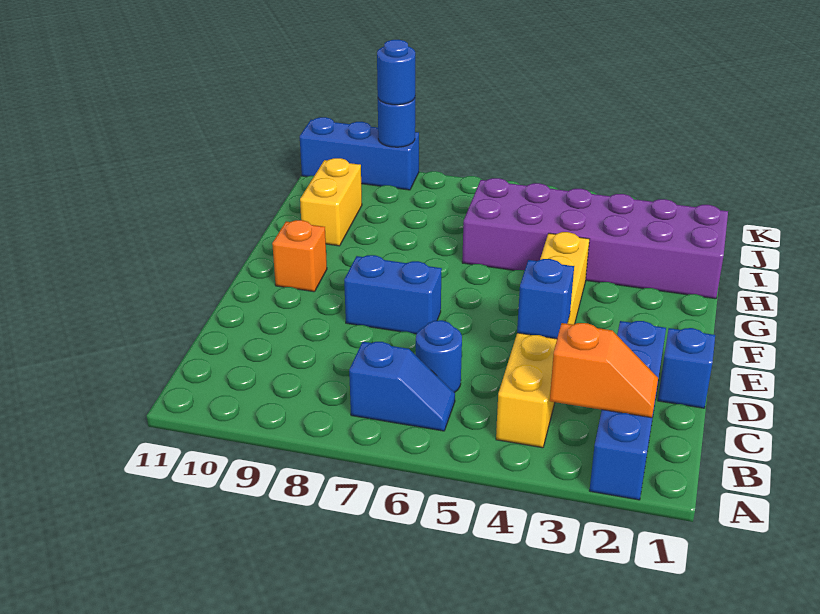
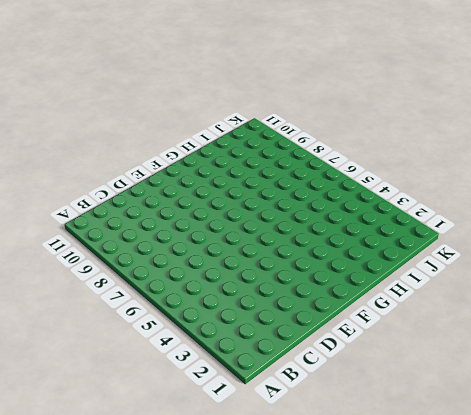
none -> blue 1x4 brick [589,321,666,500]
none -> yellow 1x6 brick [496,232,590,448]
none -> blue 1x2 slope [349,342,455,431]

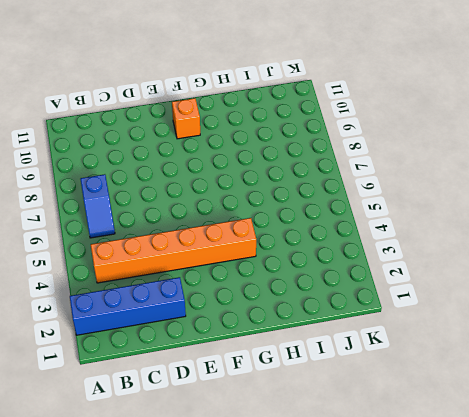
orange 1x6 brick [91,218,256,283] -> yellow 1x6 brick [496,232,590,448]
none -> blue 1x1 round brick [416,320,462,393]
none -> blue 1x1 brick [658,328,715,408]
none -> blue 1x2 brick [344,255,442,334]

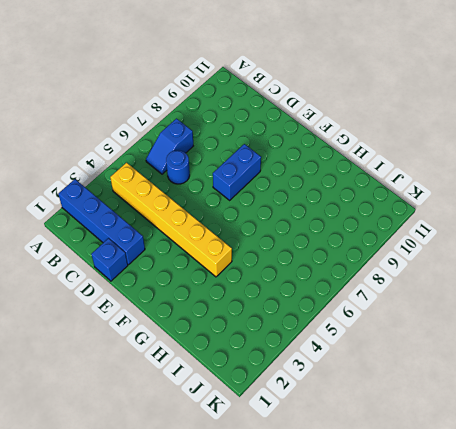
none -> orange 1x1 brick [272,220,327,292]
none -> purple 2x6 brick [462,178,728,299]
none -> yellow 1x2 brick [300,158,362,246]

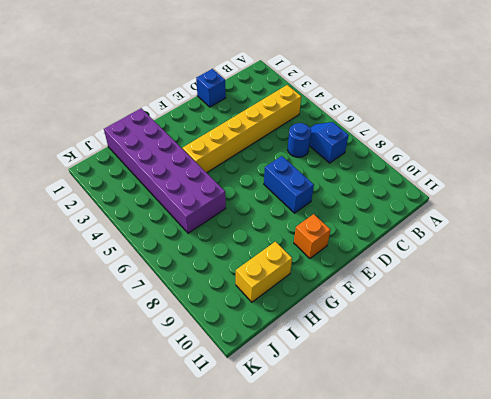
none -> blue 1x4 brick [589,321,666,500]
none -> blue 1x3 brick [300,117,419,190]
none -> orange 1x2 slope [550,323,658,418]

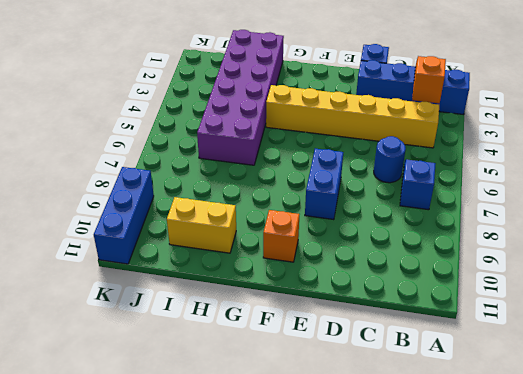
none -> blue 1x1 brick [517,259,574,339]
none -> blue 1x1 round brick [378,99,415,147]
none -> blue 1x1 round brick [377,40,415,105]

